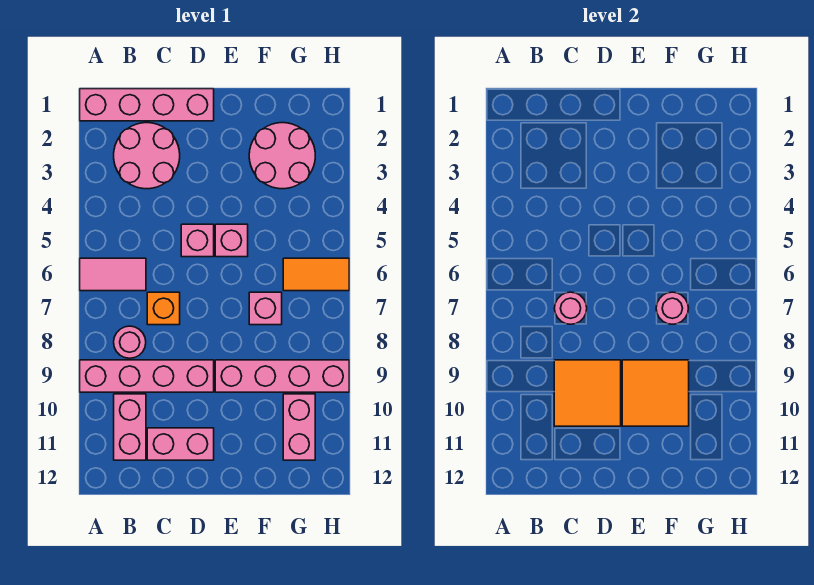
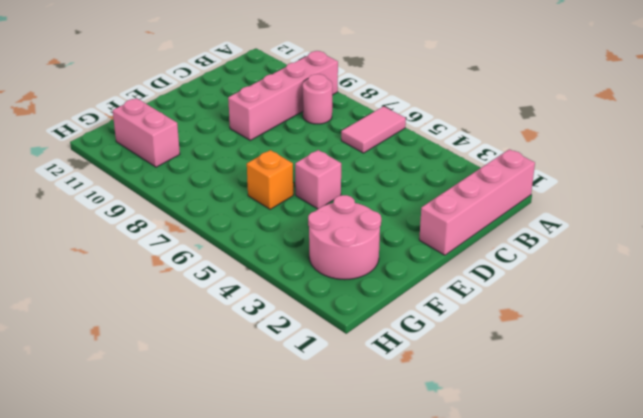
orange 1x1 brick [247,150,293,209] -> orange 1x1 brick moved to [147,292,180,325]
none -> pink 2x2 round brick [114,123,180,189]
none -> pink 1x2 brick [114,394,146,460]
none -> pink 1x2 brick [147,428,214,460]

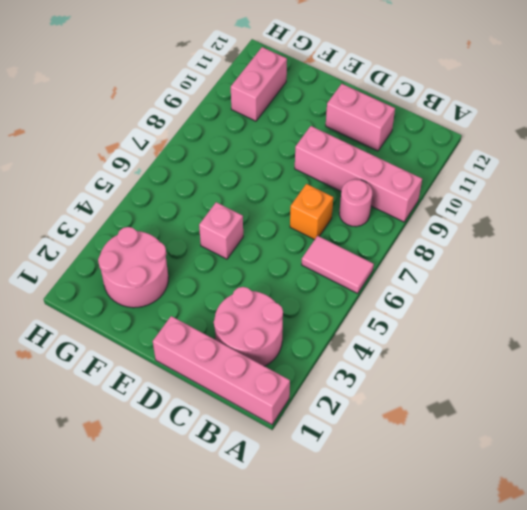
none -> pink 1x2 brick [114,394,146,460]
none -> pink 1x1 brick [181,224,214,257]
none -> pink 1x4 brick [215,360,349,392]

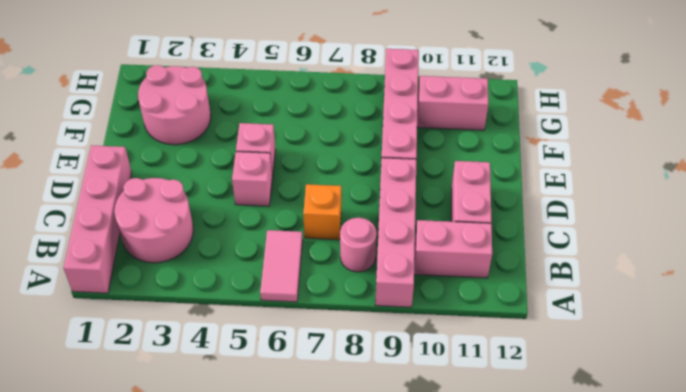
none -> pink 1x1 brick [249,292,282,325]
none -> orange 1x2 tile [283,258,349,291]
none -> pink 1x1 round brick [554,292,587,324]

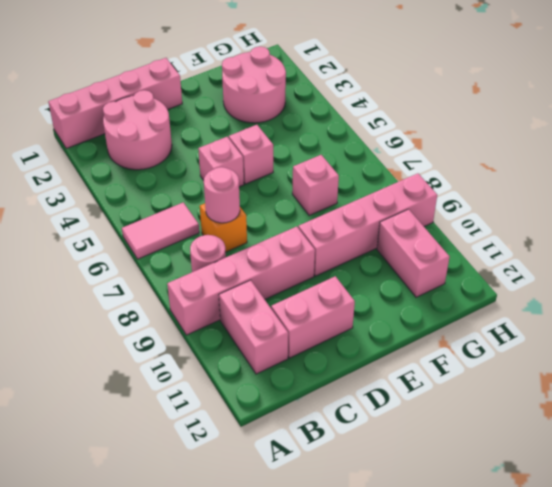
none -> orange 1x2 tile [283,258,349,291]
none -> orange 2x2 tile [554,360,621,426]
none -> orange 2x2 tile [622,360,689,426]

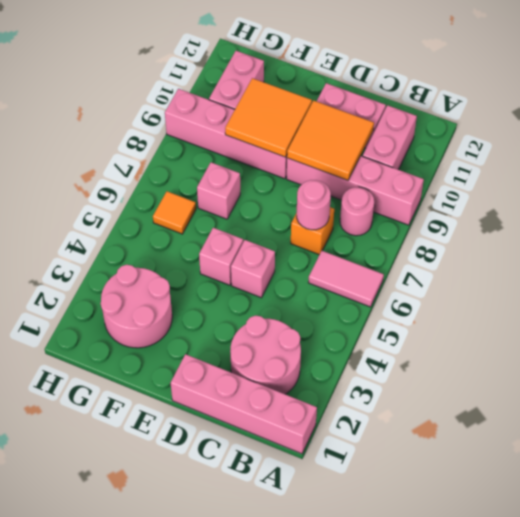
orange 1x1 tile [153,191,196,234] -> orange 1x2 tile [283,258,349,291]
none -> pink 1x1 round brick [656,292,689,324]

